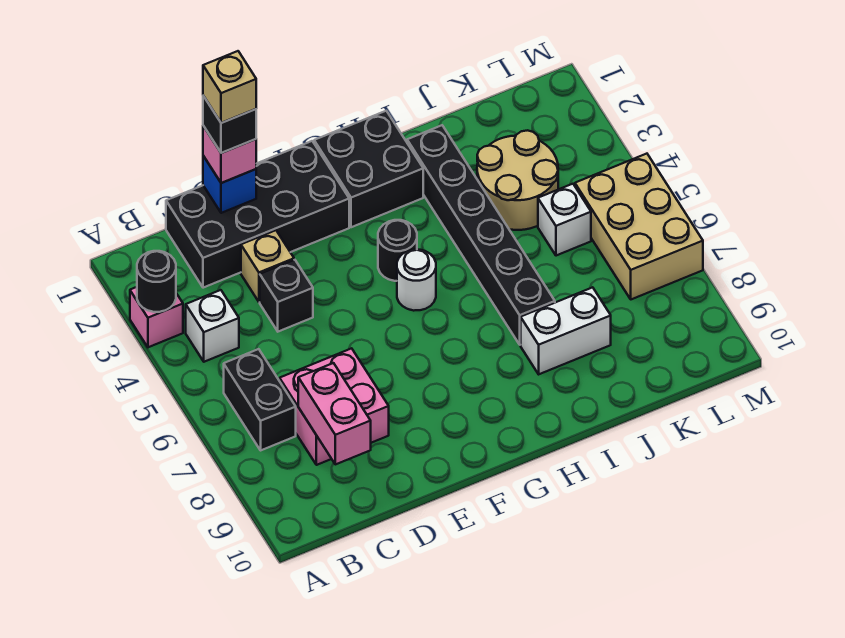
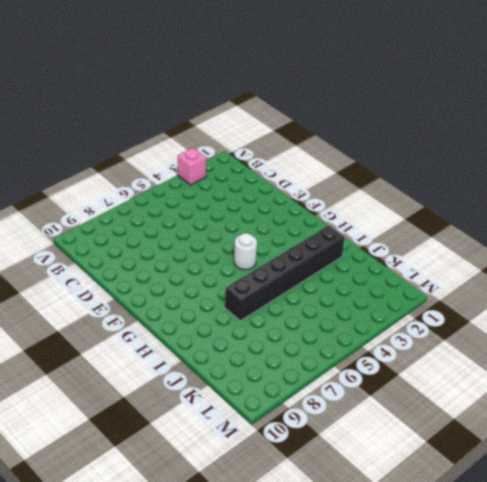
none -> white 1x1 brick [186,290,239,362]
none -> black 1x2 brick [224,349,296,450]
none -> black 2x4 brick [166,141,349,288]

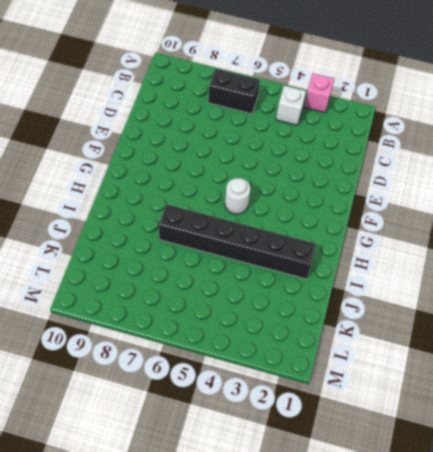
none -> black 2x4 brick [166,141,349,288]
none -> pink 2x2 brick [280,348,389,465]
none -> tan 1x1 brick [241,230,294,302]

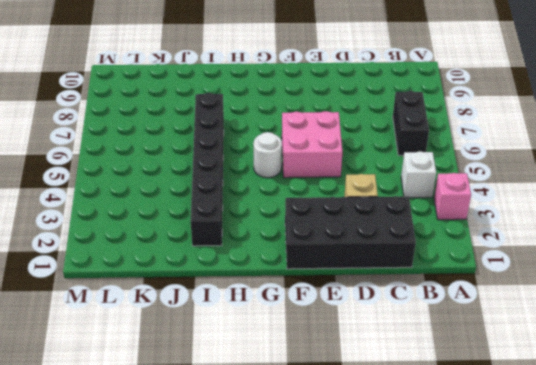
pink 2x2 brick [282,111,342,178] -> pink 2x2 brick moved to [280,348,389,465]
none -> black 1x1 brick [260,260,313,332]
none -> black 2x2 brick [314,111,423,227]
none -> black 1x1 round brick [378,220,417,281]

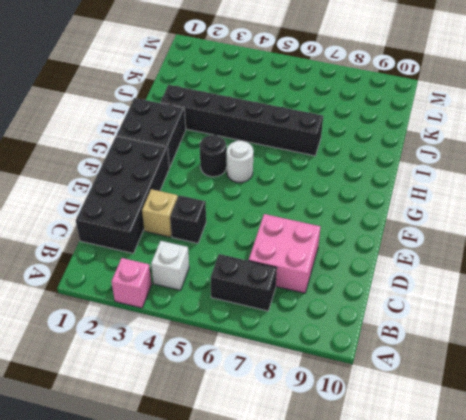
none -> white 1x2 brick [521,287,611,374]
none -> tan 2x2 round brick [477,130,558,230]
none -> white 1x1 brick [538,184,591,256]

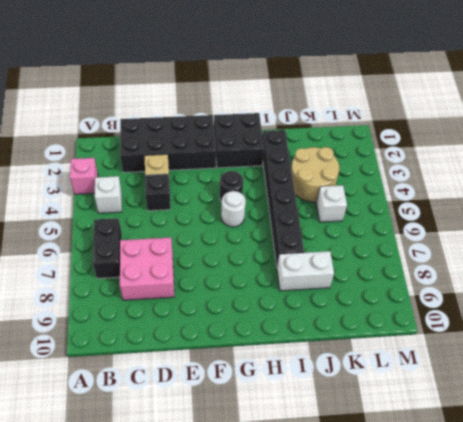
none -> tan 2x3 brick [575,154,703,299]
none -> black 1x1 round brick [137,251,176,312]
none -> pink 1x2 brick [298,363,371,464]

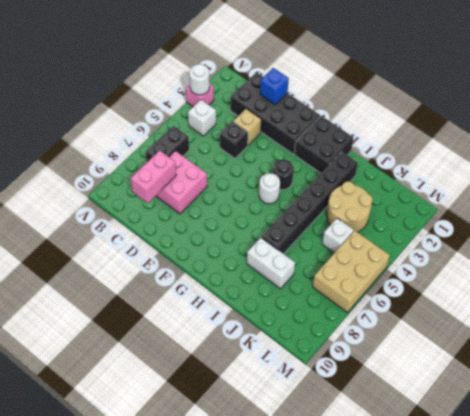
white 1x1 round brick [189,64,210,95] -> black 1x1 round brick [137,251,176,312]
none -> pink 1x1 brick [203,126,256,183]
none -> black 1x1 brick [203,96,256,153]
none -> tan 1x1 brick [203,51,256,123]

